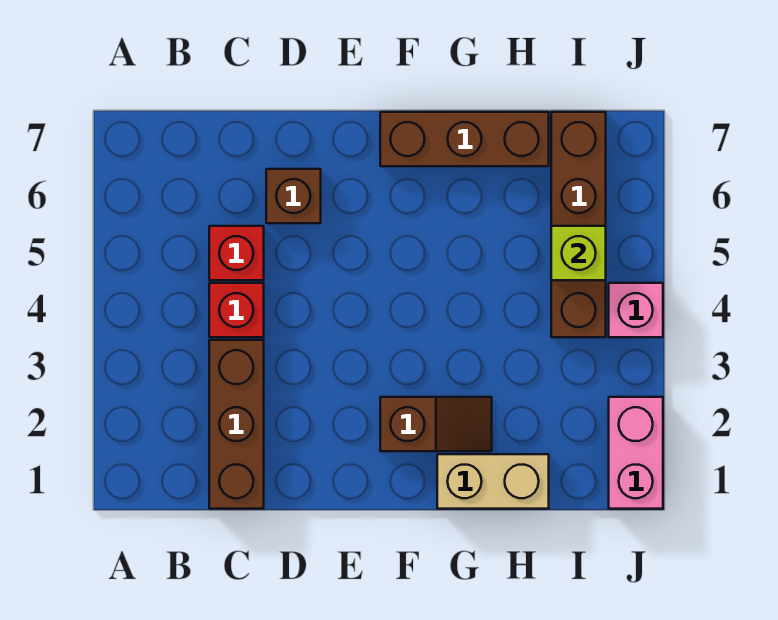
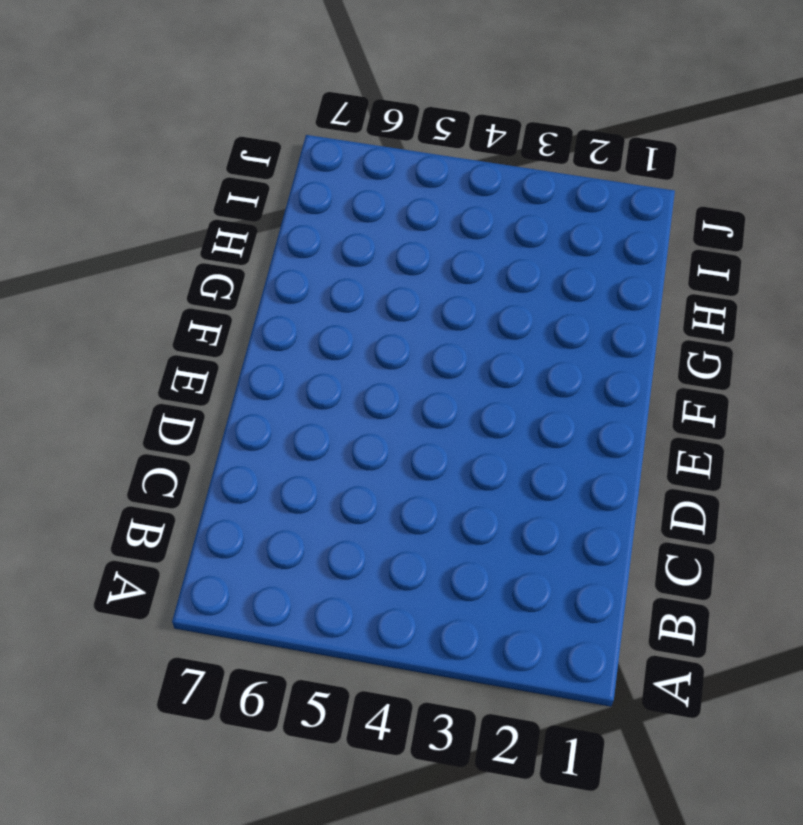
none -> brown 1x3 brick [209,340,264,509]
none -> red 1x1 brick [209,283,264,337]

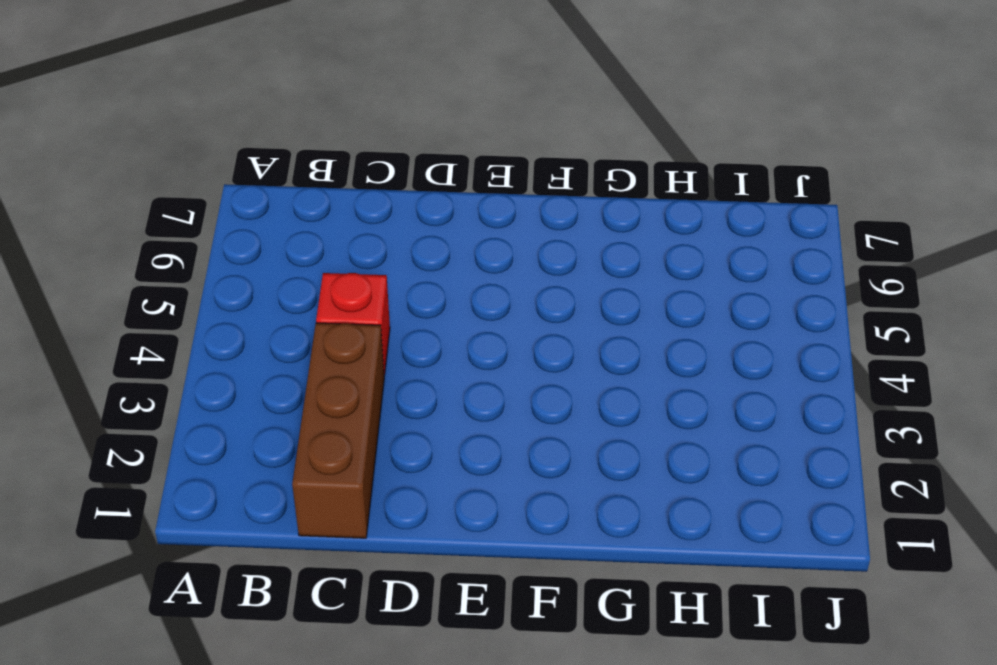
none -> red 1x1 brick [209,226,264,280]
none -> brown 1x1 brick [266,169,321,223]

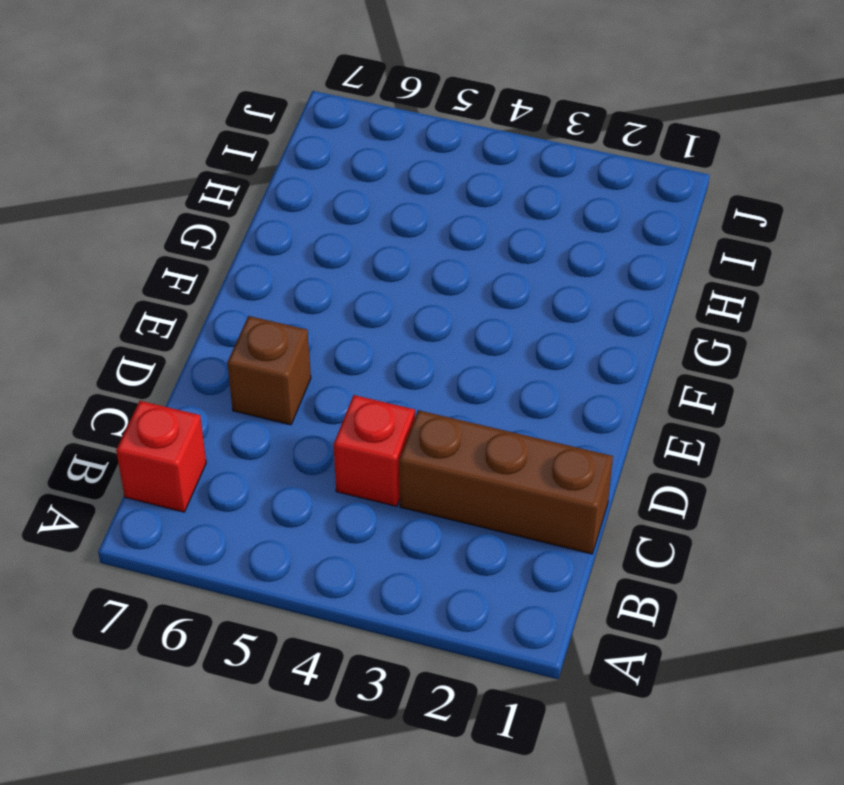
red 1x1 brick [116,401,206,512] -> red 1x1 brick moved to [209,226,264,280]
none -> brown 1x2 slope [380,397,492,451]
none -> brown 1x3 brick [380,112,549,166]

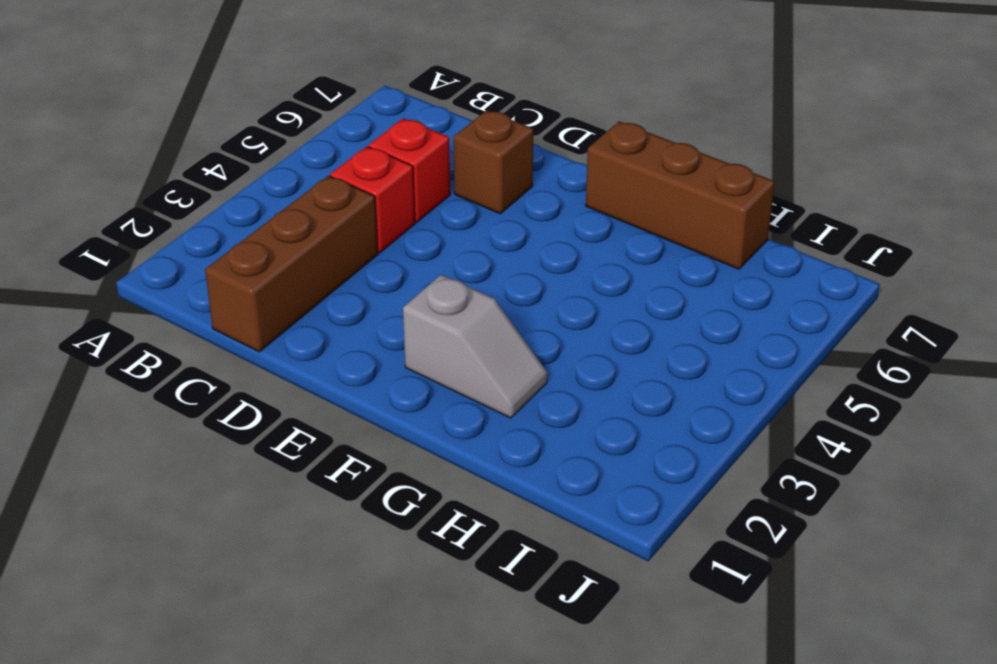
grey 1x2 slope [403,275,547,418] -> brown 1x2 slope [380,397,492,451]
none -> tan 1x2 brick [437,454,549,509]
none -> brown 1x4 brick [551,112,606,337]

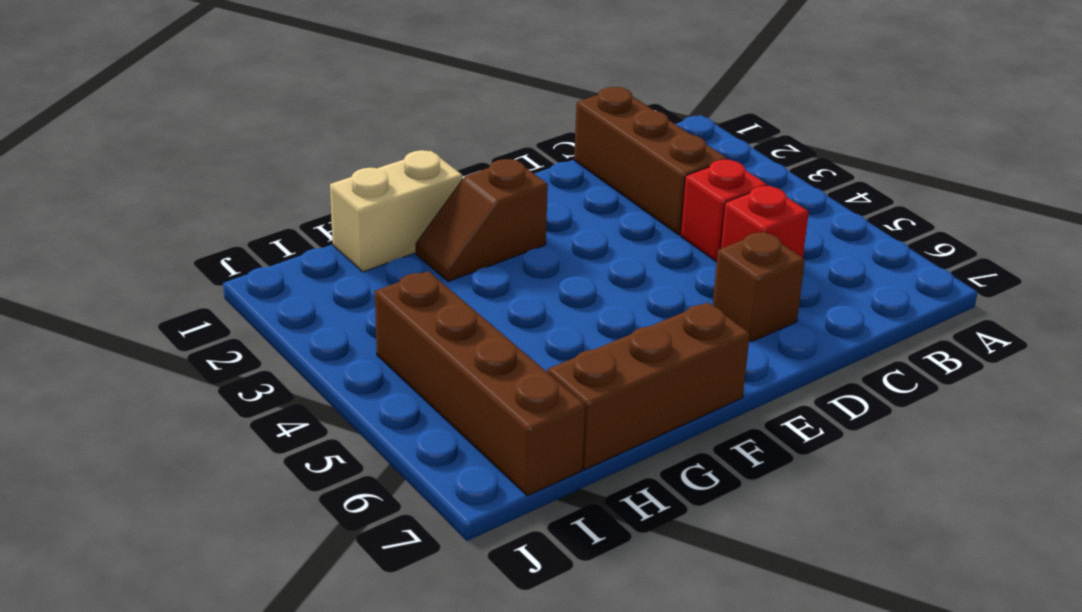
none -> pink 1x2 brick [609,397,663,509]
none -> pink 1x1 brick [609,283,663,337]

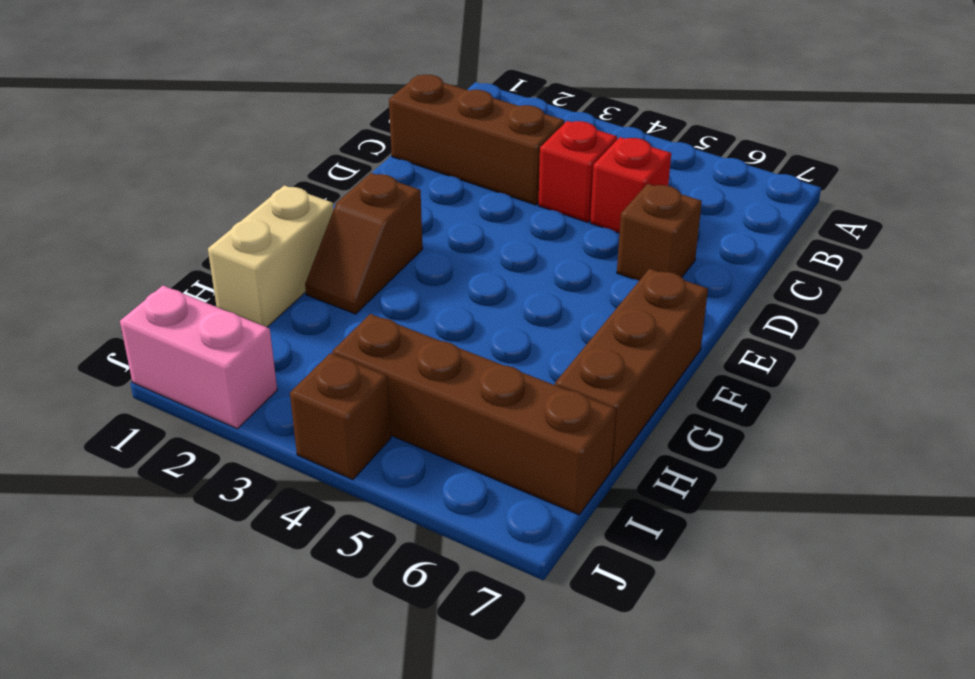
brown 1x1 brick [290,353,391,480] -> pink 1x1 brick [609,283,663,337]
none -> lime 1x1 brick [551,226,606,280]

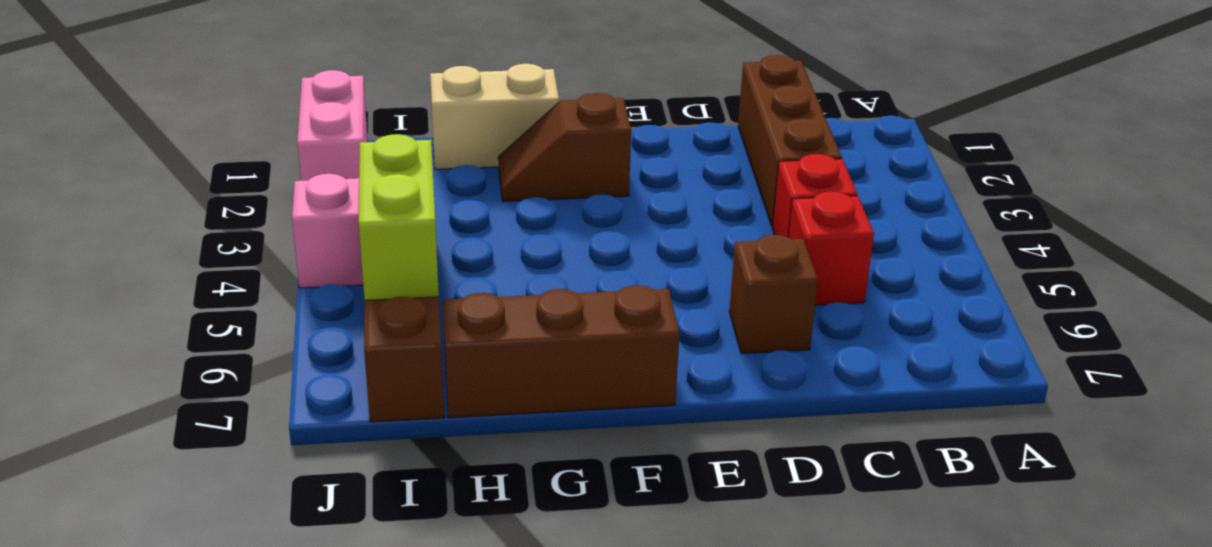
lime 1x2 brick [359,134,439,300] -> lime 1x1 brick [551,226,606,280]

